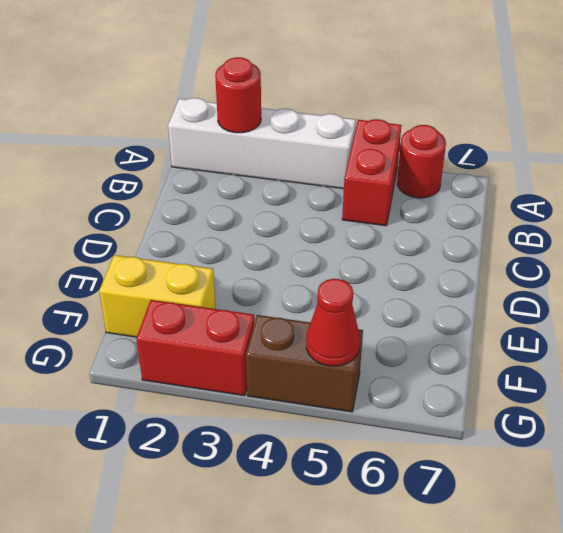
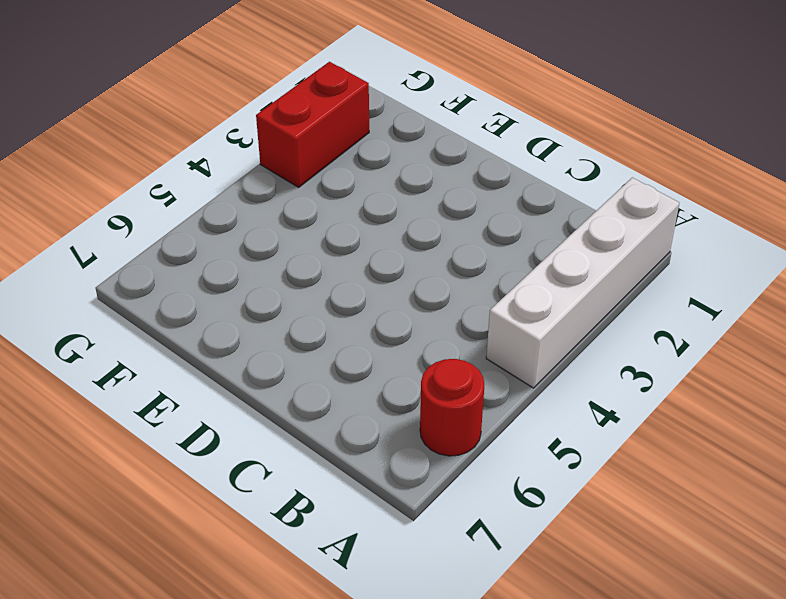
none -> red 1x2 brick [342,119,401,226]
none -> yellow 1x2 brick [99,255,216,337]

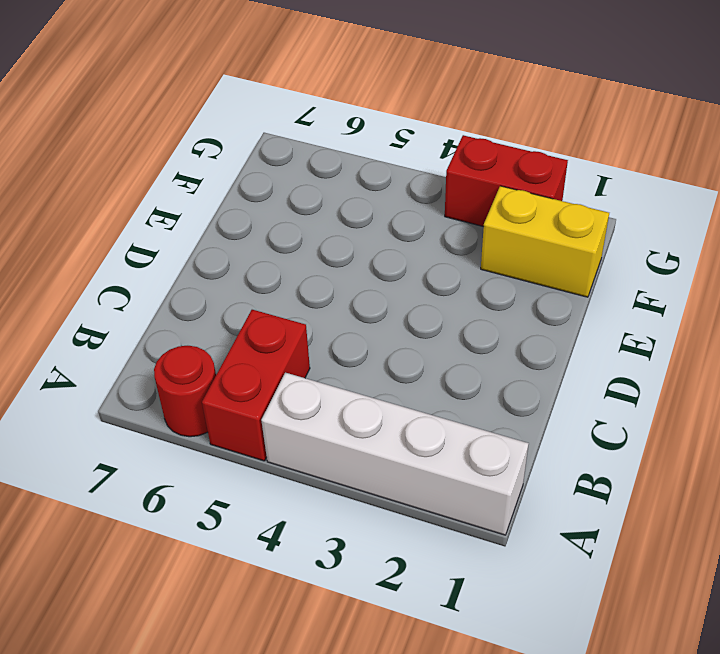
none -> brown 1x2 brick [246,315,363,412]
none -> red 1x1 round brick [215,57,261,133]

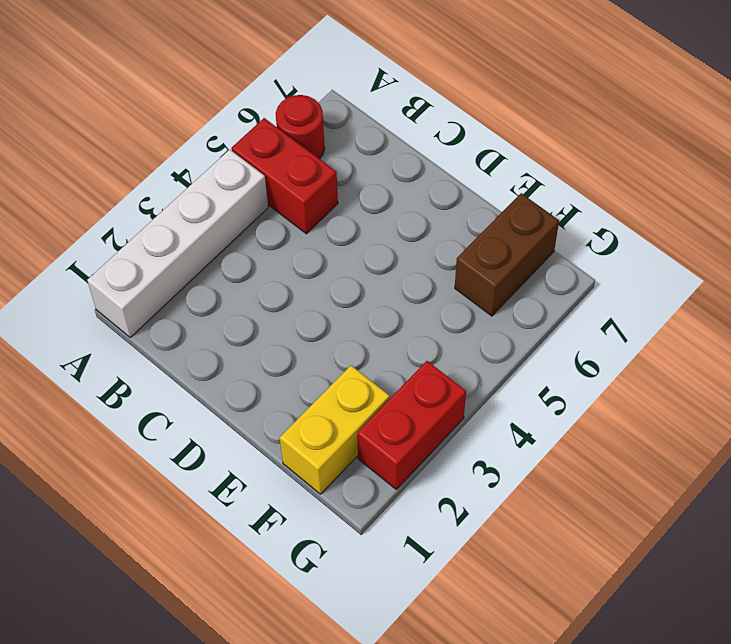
brown 1x2 brick [455,193,559,316] -> brown 1x2 brick moved to [246,315,363,412]
none -> red 1x1 round brick [215,57,261,133]
none -> red 1x1 cone [306,279,360,366]

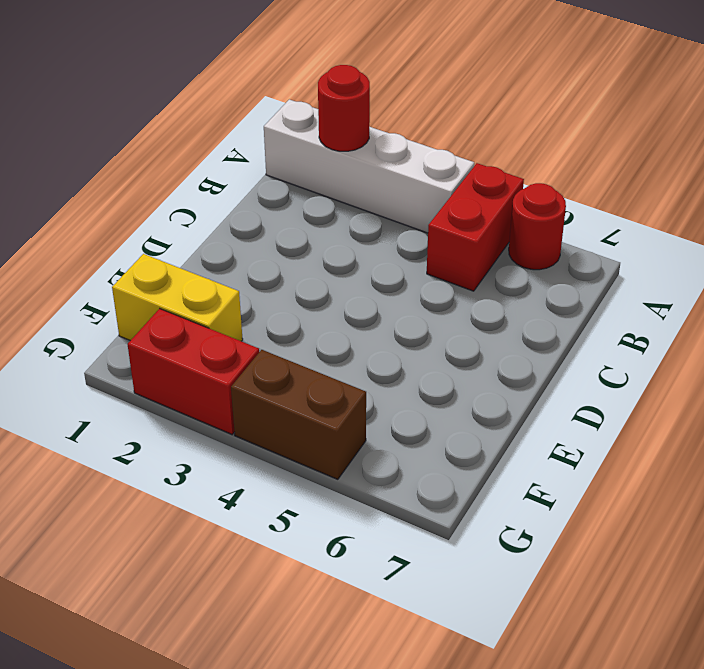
none -> red 1x1 cone [306,279,360,366]

